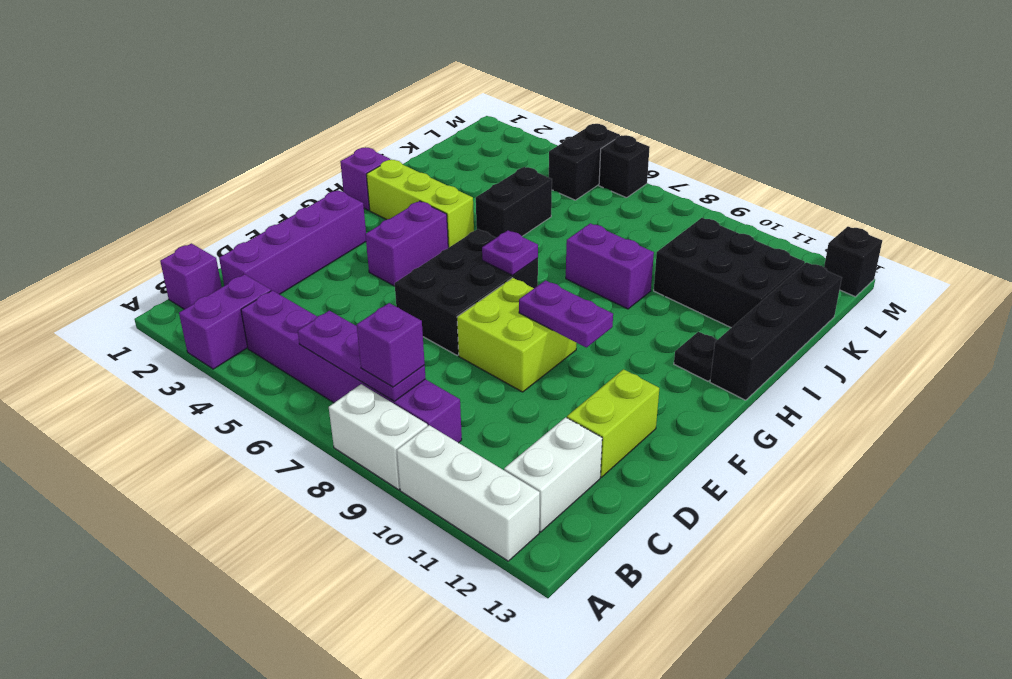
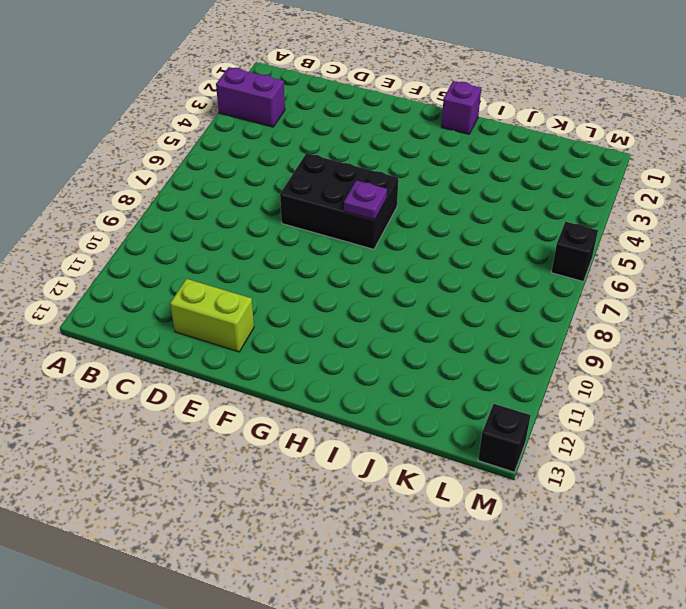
none -> white 1x2 brick [329,384,428,490]
none -> white 1x3 brick [397,425,540,561]
none -> purple 1x1 brick [160,243,222,309]

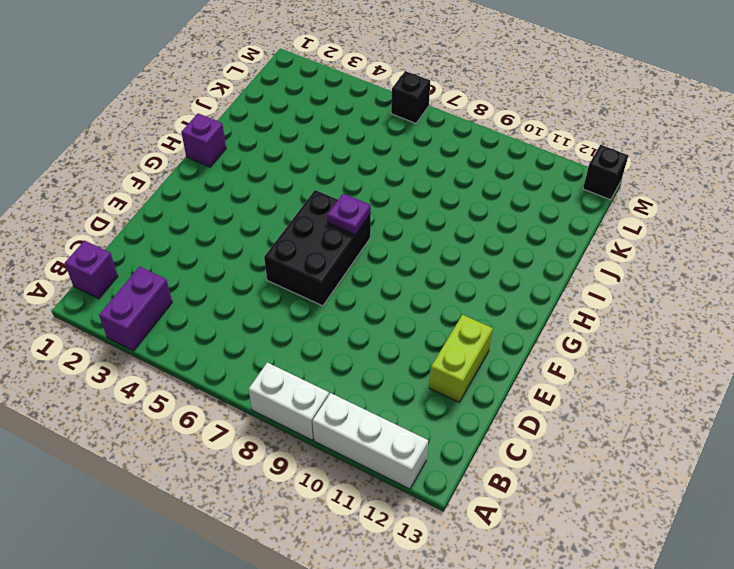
none -> purple 1x6 brick [241,290,462,443]
none -> white 1x2 brick [504,417,602,532]
none -> purple 1x4 brick [219,190,366,294]

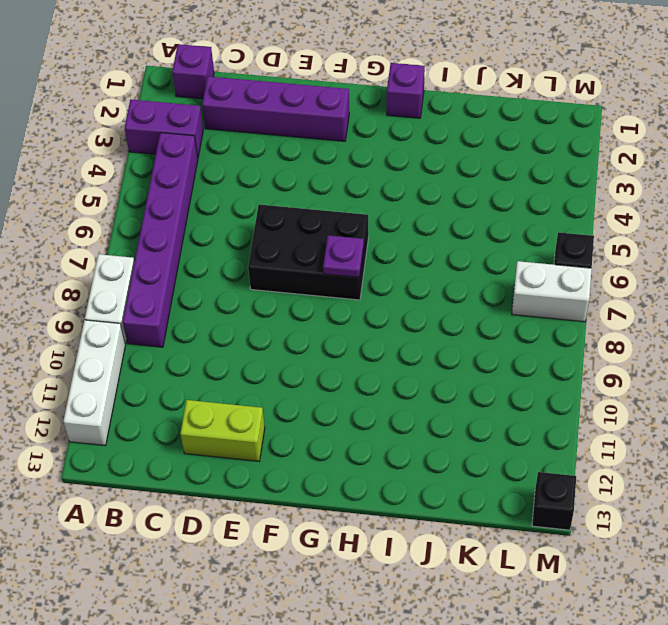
white 1x2 brick [512,261,592,322] -> white 1x2 brick moved to [504,417,602,532]
none -> lime 2x2 brick [457,278,576,392]
none -> purple 1x2 brick [365,201,448,286]
none -> lime 1x3 brick [366,159,474,248]

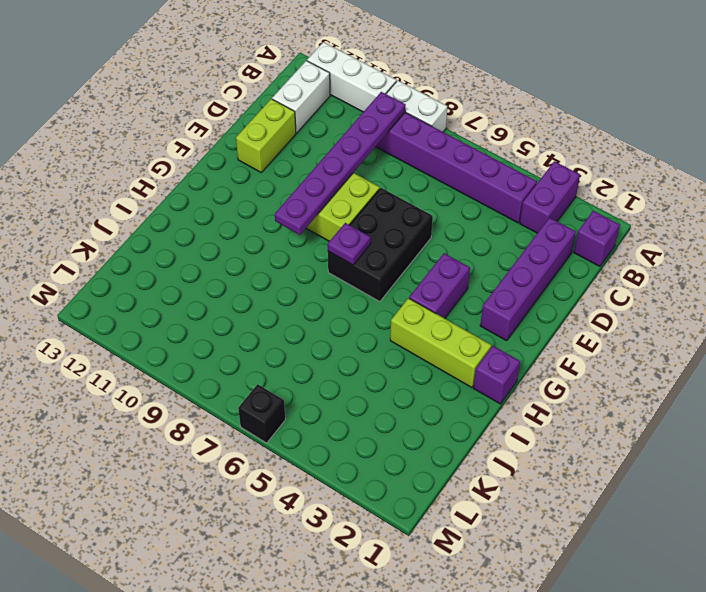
purple 1x6 plate [275,92,406,235] -> purple 1x2 plate [519,280,613,348]
none -> black 1x1 plate [674,332,717,381]
none -> black 1x4 brick [710,262,842,400]
none -> black 1x2 brick [476,167,552,238]

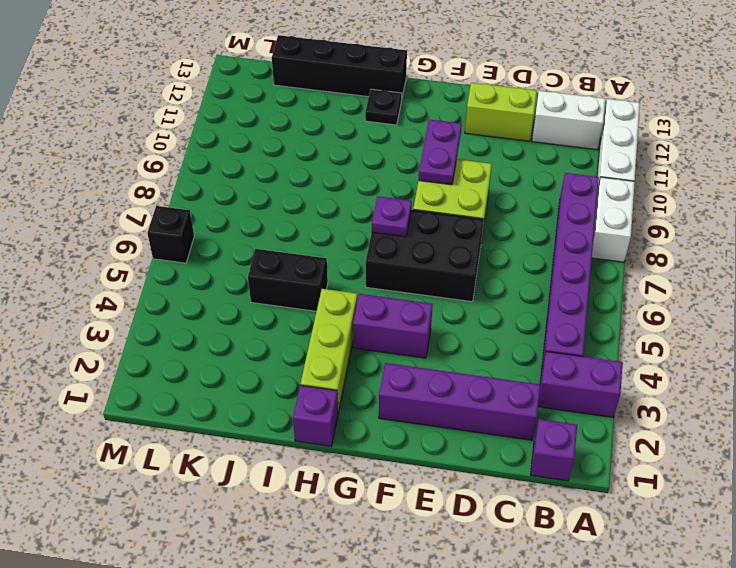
none -> purple 1x2 brick [566,223,654,309]
none -> black 2x3 brick [654,218,805,328]
none -> black 1x2 brick [549,124,620,200]

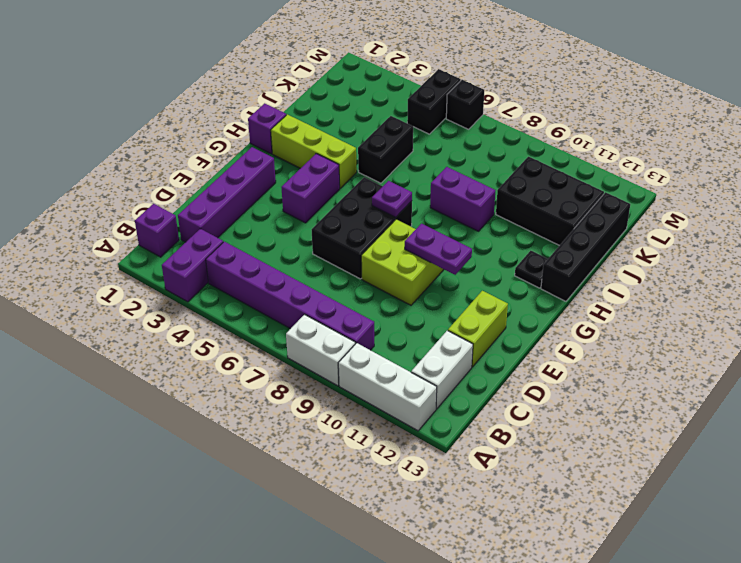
none -> black 1x1 brick [824,227,882,297]
none -> purple 1x3 plate [298,311,426,401]
none -> purple 1x1 brick [357,303,425,387]

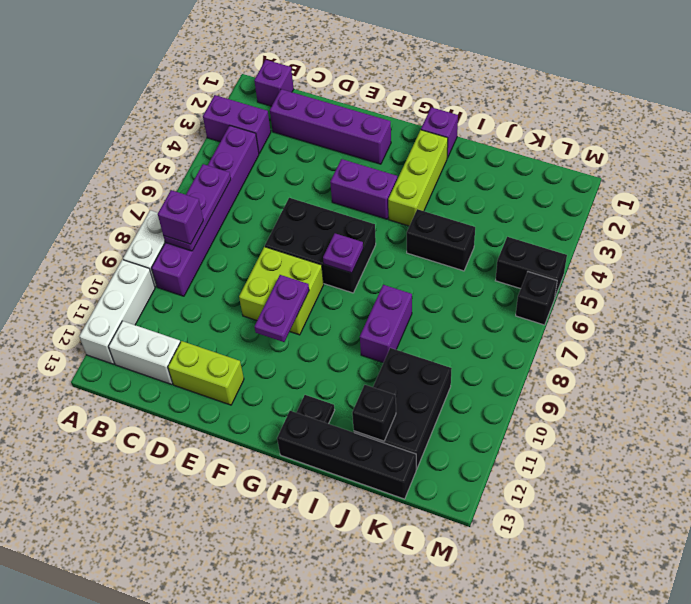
black 1x1 brick [352,385,396,441] -> black 1x1 brick moved to [824,227,882,297]

